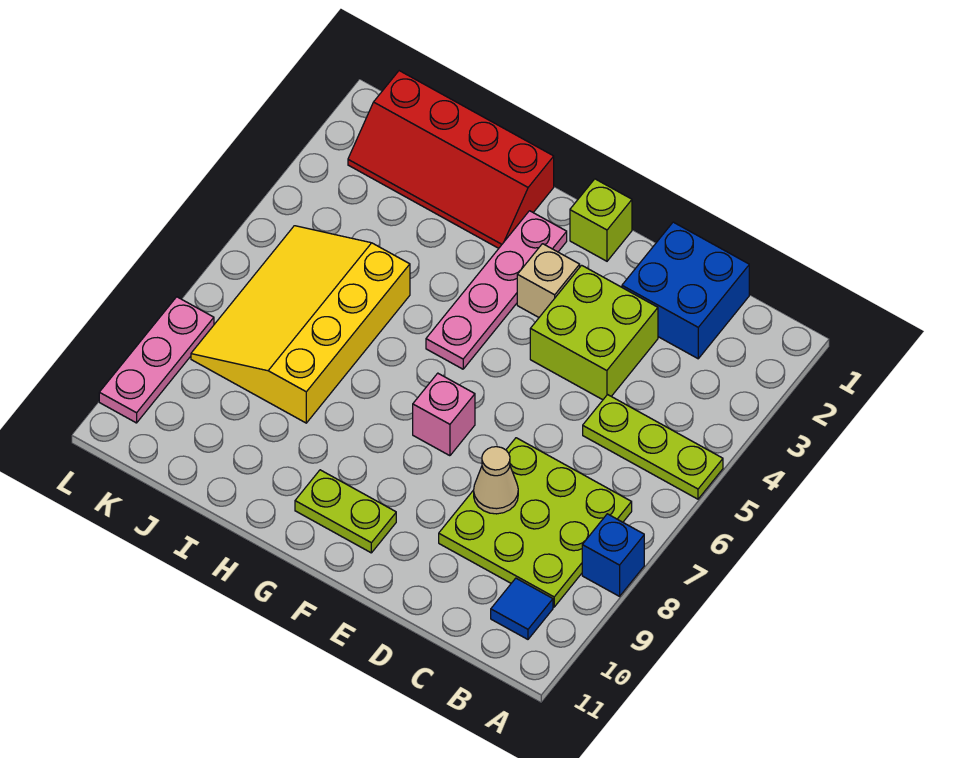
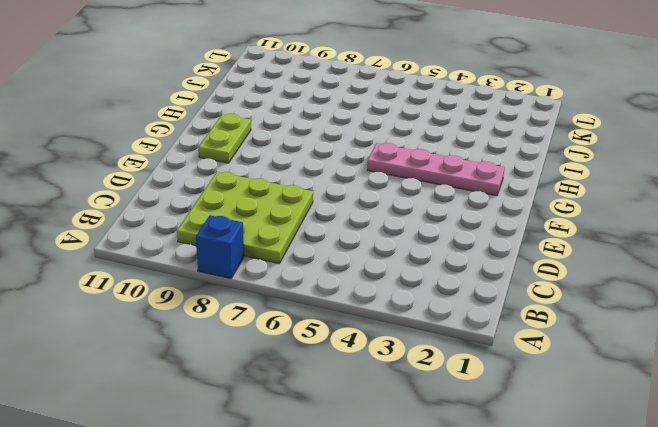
none -> lime 1x3 plate [583,395,723,499]
none -> blue 1x1 tile [491,578,553,639]
none -> blue 2x2 brick [622,222,749,359]

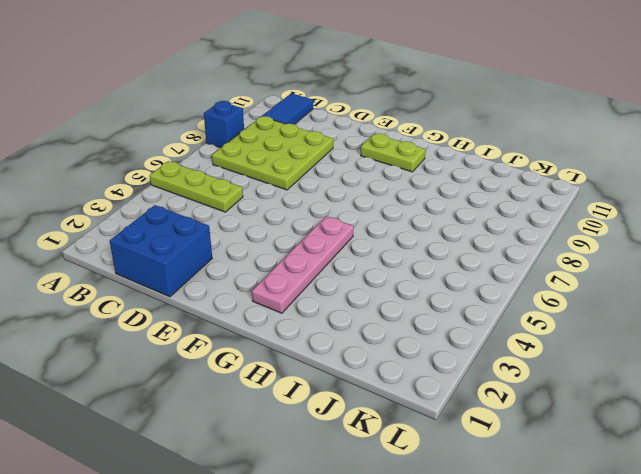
blue 1x2 tile [262,93,313,124] -> blue 1x1 tile [491,578,553,639]
none -> lime 2x2 brick [530,265,658,400]
none -> lime 1x1 brick [570,179,632,261]
none -> tan 1x1 brick [517,244,580,317]

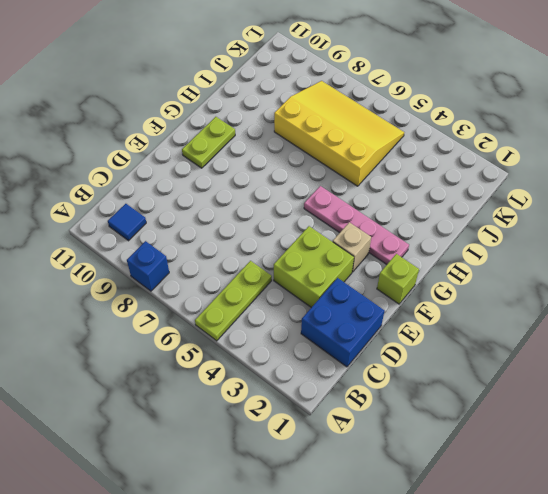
none -> lime 3x3 plate [439,438,632,607]
none -> pink 1x1 brick [413,373,475,456]
none -> red 2x4 slope [348,71,554,248]

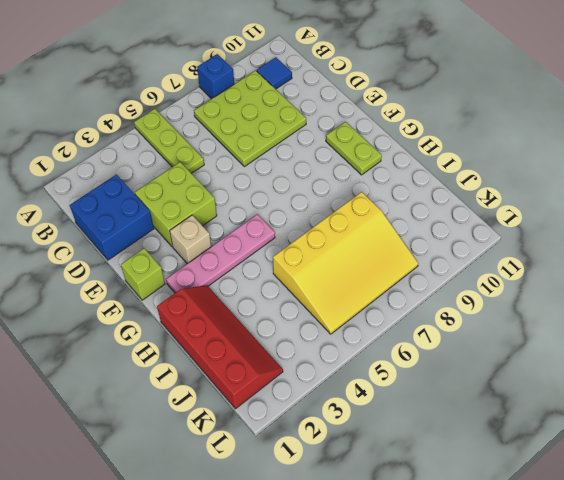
none -> pink 1x1 brick [413,373,475,456]
none -> pink 1x3 plate [99,297,214,423]
none -> tan 1x1 cone [474,447,518,514]

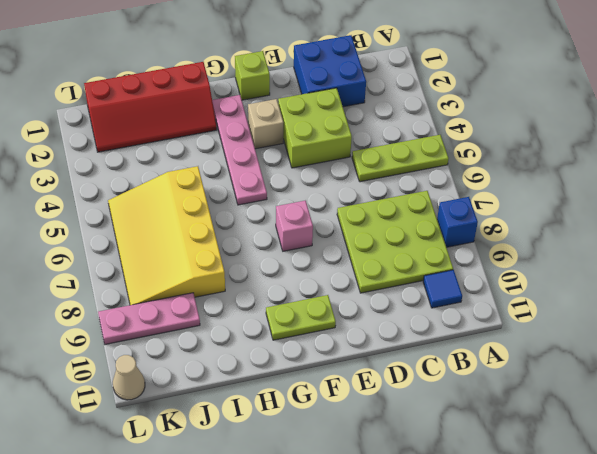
pink 1x3 plate [98,293,200,344] -> pink 1x3 plate turned to [99,297,214,423]
tan 1x1 cone [113,355,145,400] -> tan 1x1 cone moved to [474,447,518,514]

